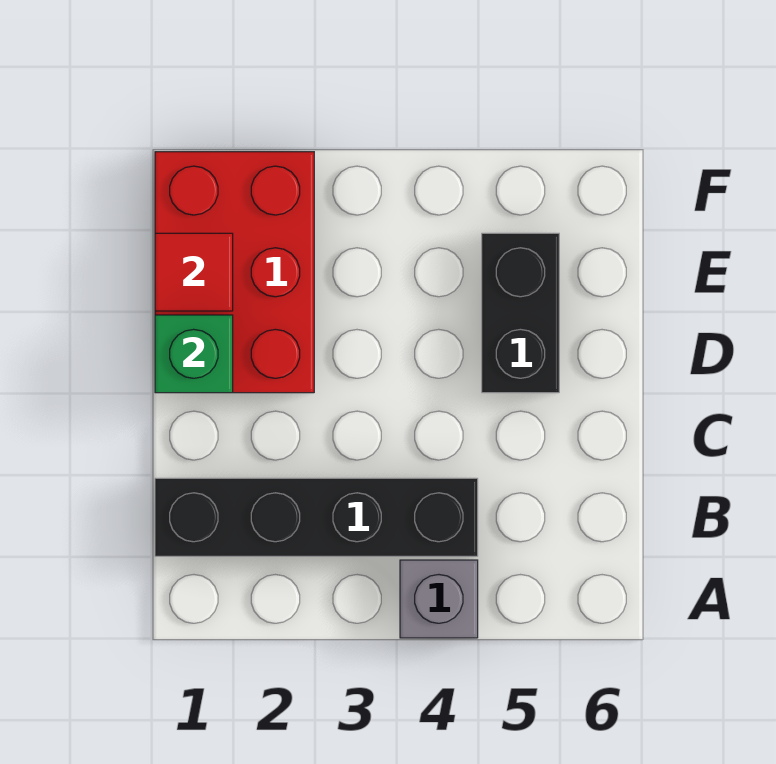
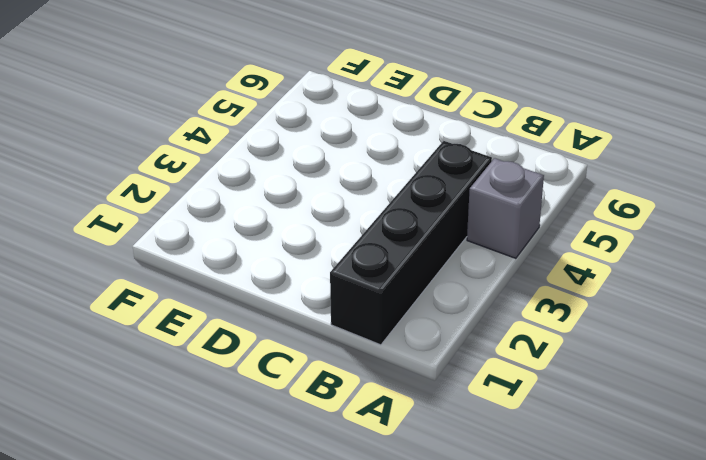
none -> red 2x3 brick [155,152,314,393]
none -> black 1x2 brick [482,233,559,393]

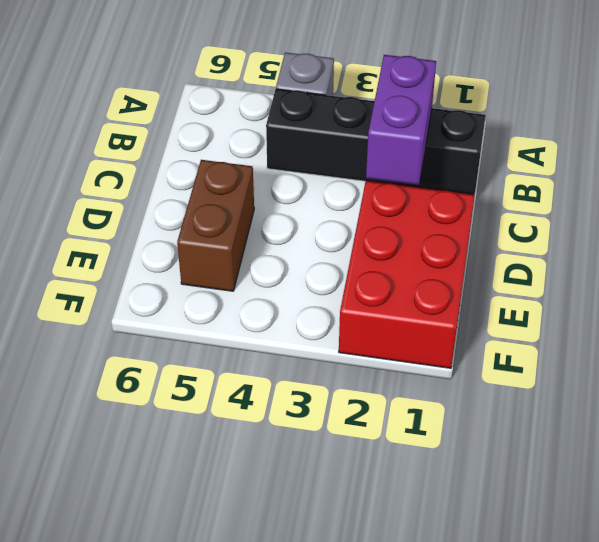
purple 1x2 brick [366,55,436,185] -> none
brown 1x2 brick [177,160,254,291] -> black 1x2 brick [482,233,559,393]
none -> green 1x1 brick [155,315,233,393]
none -> red 1x1 tile [155,233,233,311]

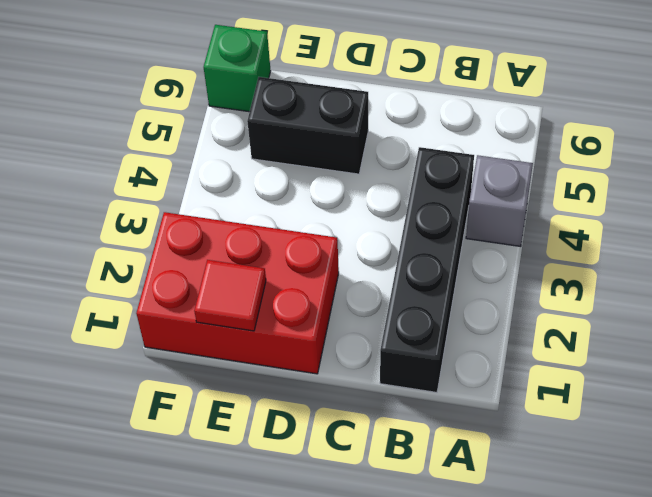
green 1x1 brick [204,25,271,112] -> green 1x1 brick moved to [155,315,233,393]

